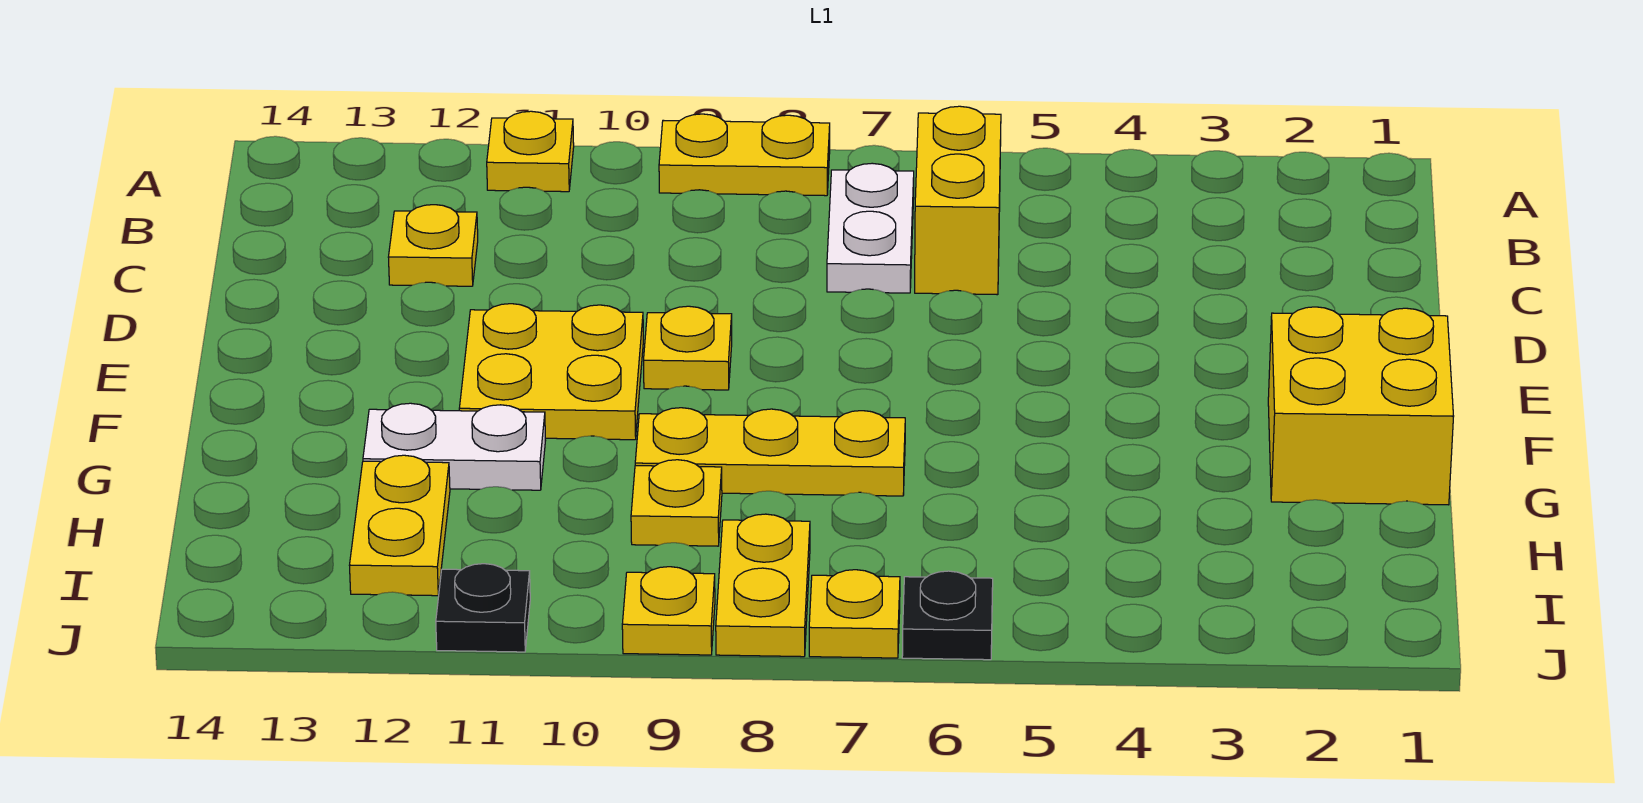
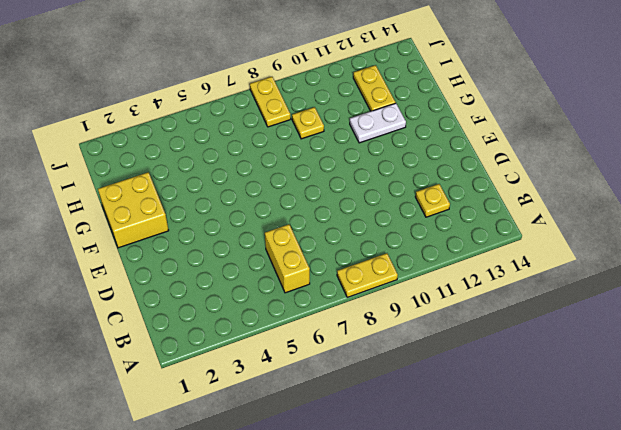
none -> yellow 1x1 plate [487,111,574,192]
none -> white 1x2 plate [827,163,914,293]
none -> yellow 1x1 plate [644,306,732,390]

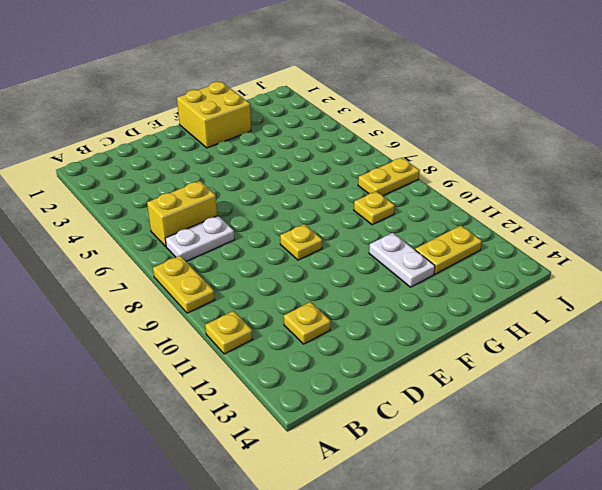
none -> yellow 2x2 plate [459,304,643,440]
none -> yellow 1x3 plate [635,408,905,496]
none -> black 1x1 plate [902,571,993,660]

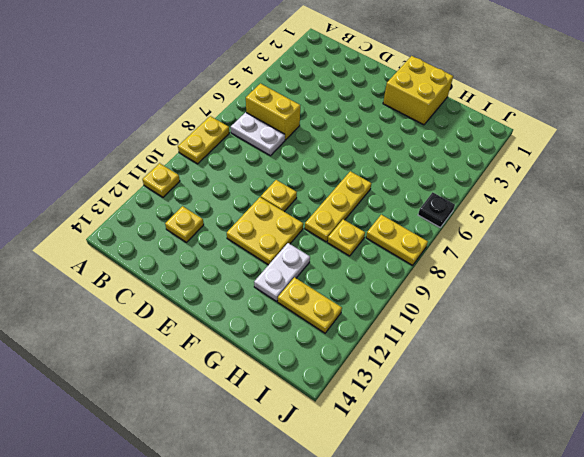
none -> yellow 1x1 plate [809,570,900,658]
none -> yellow 1x1 plate [622,567,715,655]
none -> black 1x1 plate [436,564,530,652]

